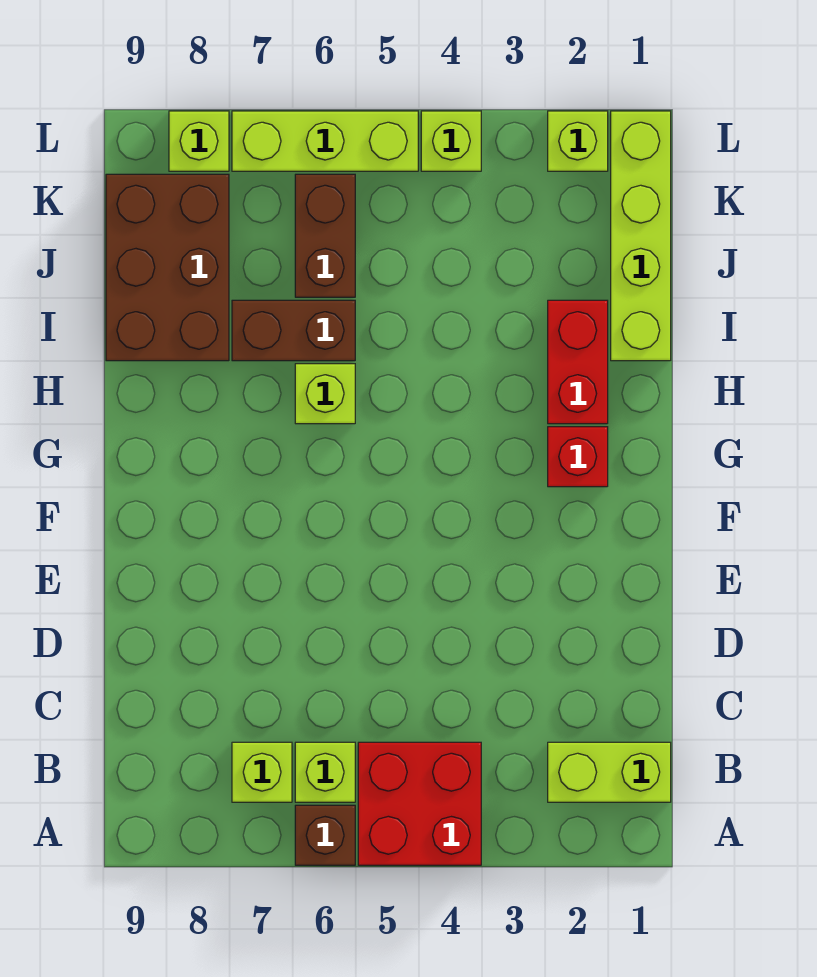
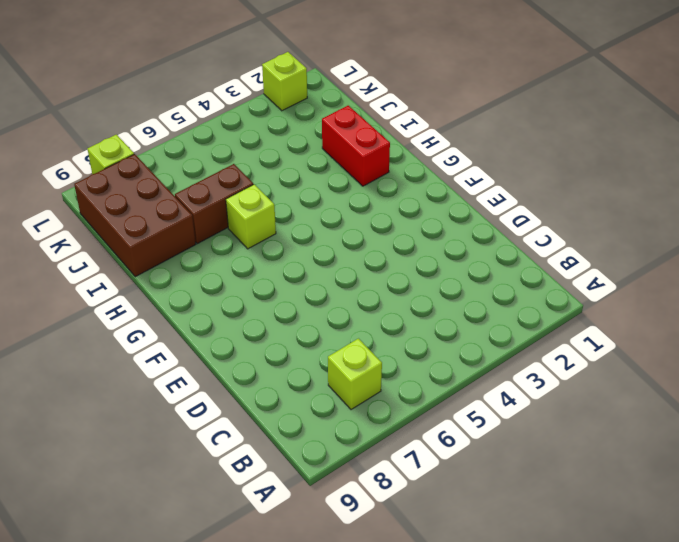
none -> red 2x2 brick [358,742,481,865]
none -> brown 1x1 brick [295,805,355,865]
none -> lime 1x2 brick [548,742,671,802]

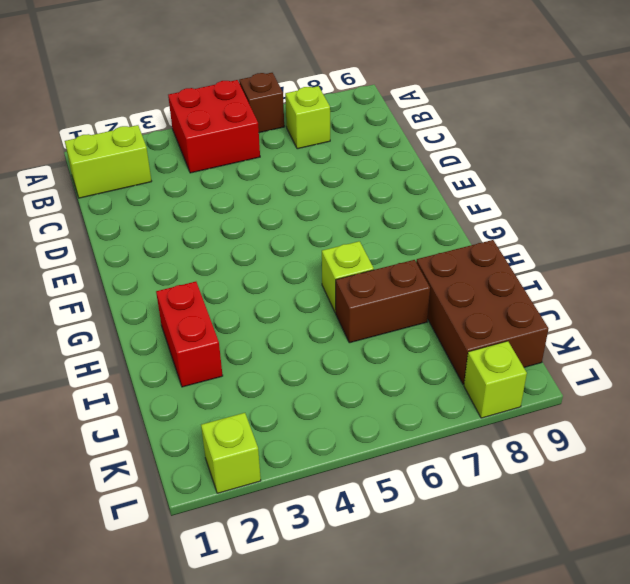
none -> lime 1x1 brick [295,742,355,802]
none -> red 1x1 brick [548,427,608,487]
none -> lime 1x4 brick [611,111,671,361]

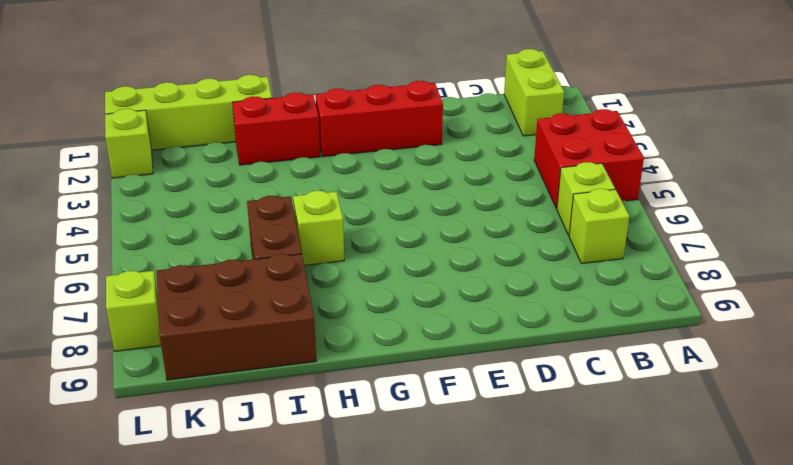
red 1x3 brick [315,81,443,157] -> red 1x1 brick [548,427,608,487]
none -> brown 1x1 brick [295,805,355,865]
none -> brown 1x2 brick [295,174,355,297]
none -> lime 1x1 brick [421,111,481,171]

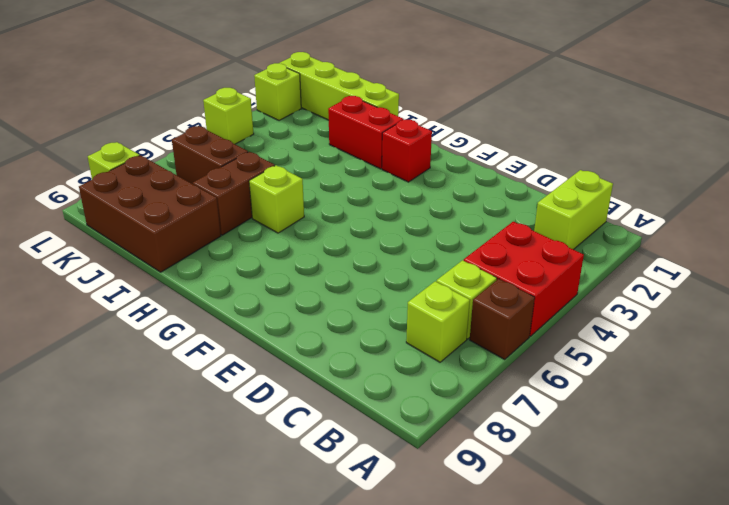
none -> lime 1x3 brick [232,111,418,171]

